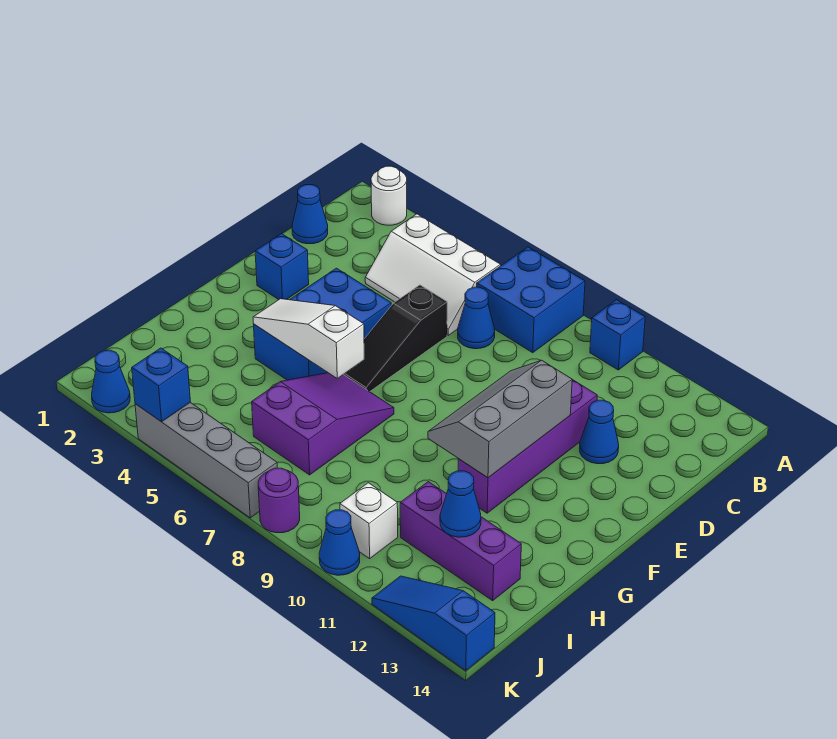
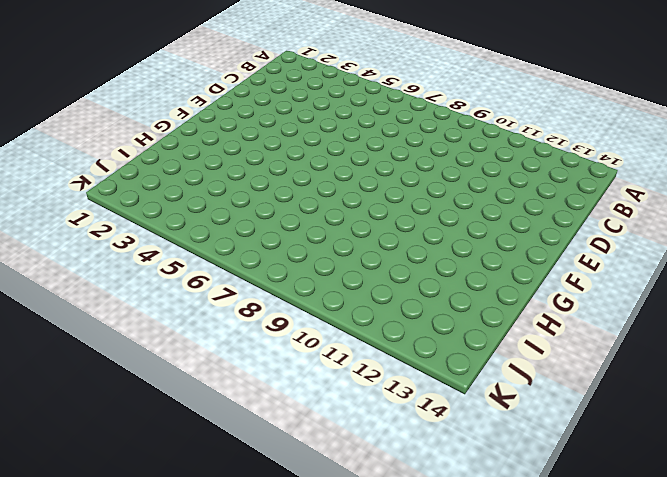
none -> white 1x1 round brick [371,166,407,225]
none -> blue 2x2 brick [477,247,585,353]
none -> blue 1x1 brick [590,300,645,370]

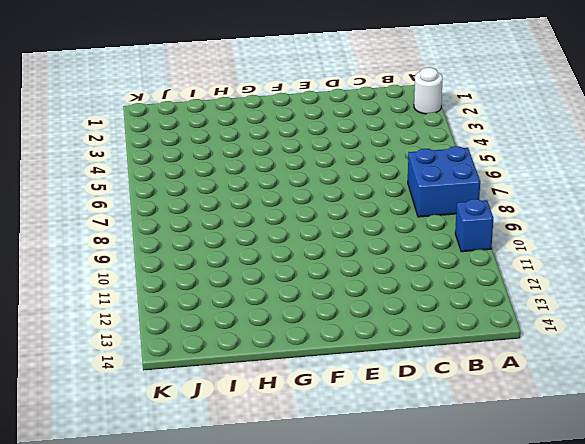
none -> white 2x3 slope [365,214,501,335]
none -> blue 1x1 cone [292,185,328,244]
none -> blue 1x1 cone [458,287,495,349]

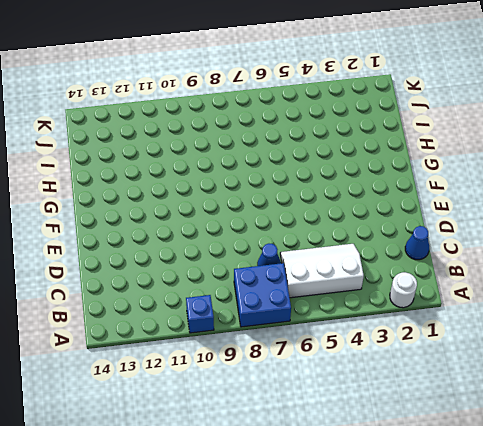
none -> black 1x3 slope [344,285,447,392]
none -> purple 1x4 brick [458,380,597,513]
none -> blue 1x1 cone [579,400,619,464]

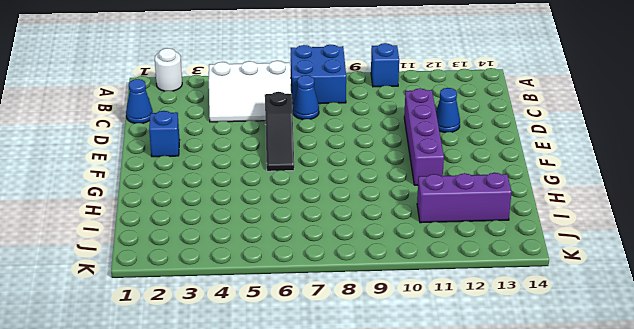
none -> blue 2x3 brick [254,268,391,380]
none -> purple 2x3 slope [252,373,394,475]
none -> white 1x1 brick [340,483,398,559]

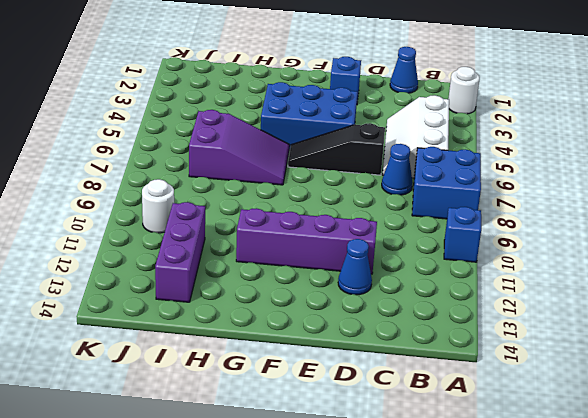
white 1x1 round brick [142,179,174,233] -> white 1x1 brick [340,483,398,559]
none -> blue 1x1 cone [92,350,130,413]
none -> grey 1x4 brick [135,402,277,518]
none -> purple 1x1 round brick [258,468,300,533]

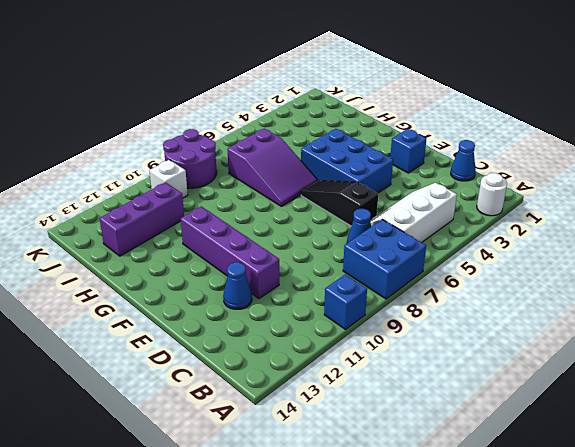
purple 2x2 round brick [163,129,217,188] -> purple 1x1 round brick [258,468,300,533]
none -> blue 1x1 cone [92,350,130,413]
none -> grey 1x4 brick [135,402,277,518]
none -> blue 1x1 cone [319,510,360,575]

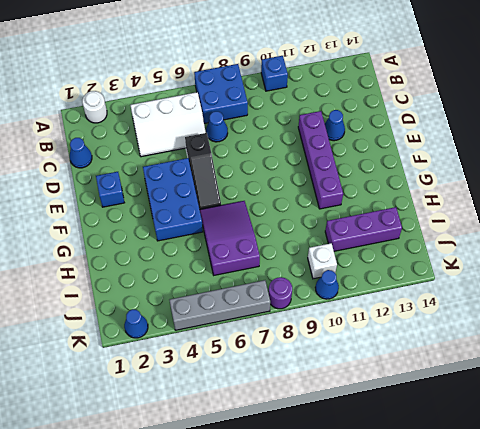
none -> blue 1x3 slope [372,576,495,671]
none -> grey 2x3 slope [428,360,572,478]
none -> white 1x3 slope [253,299,364,378]

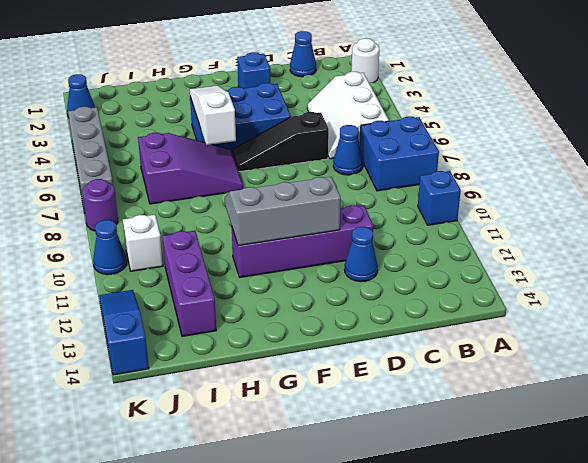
none -> blue 1x1 cone [440,471,481,537]
none -> blue 1x1 brick [132,348,190,422]

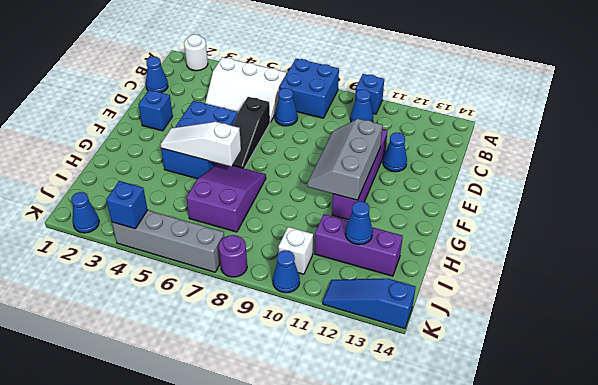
blue 1x1 cone [350,89,373,122] -> none

